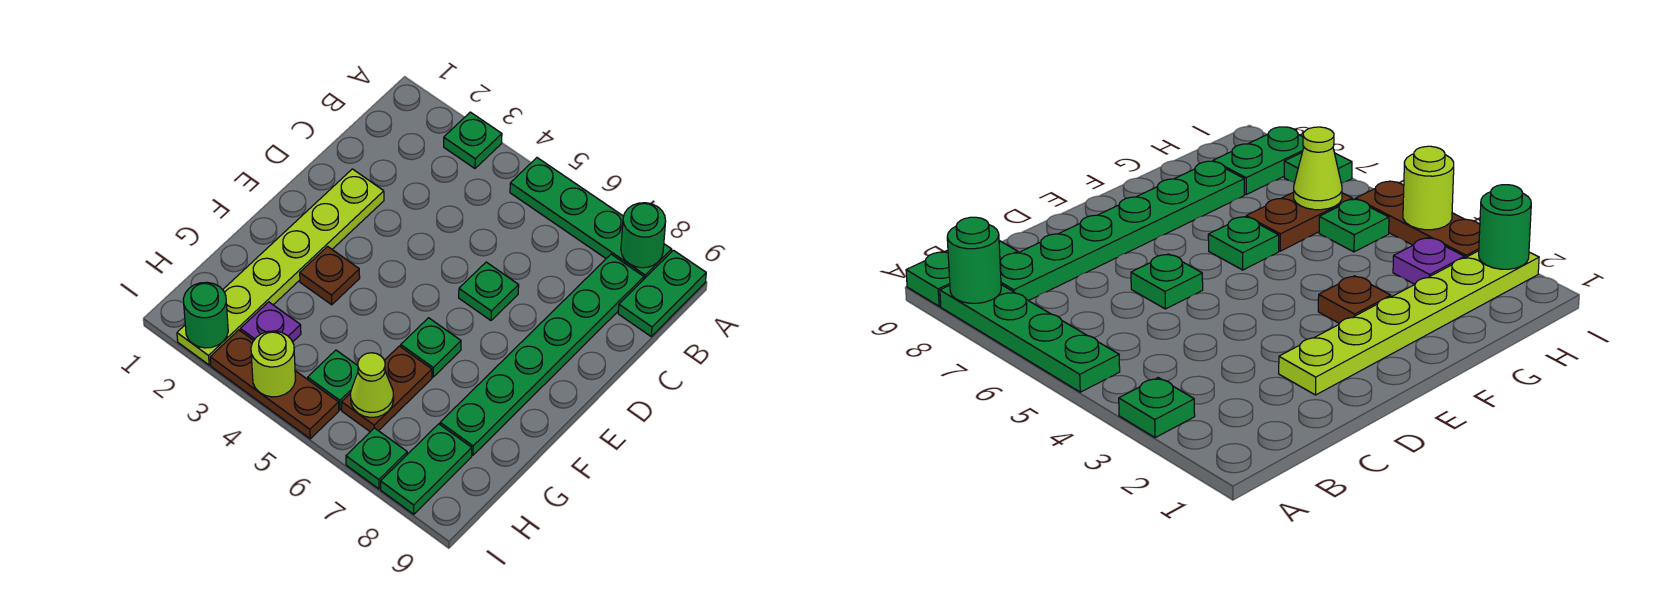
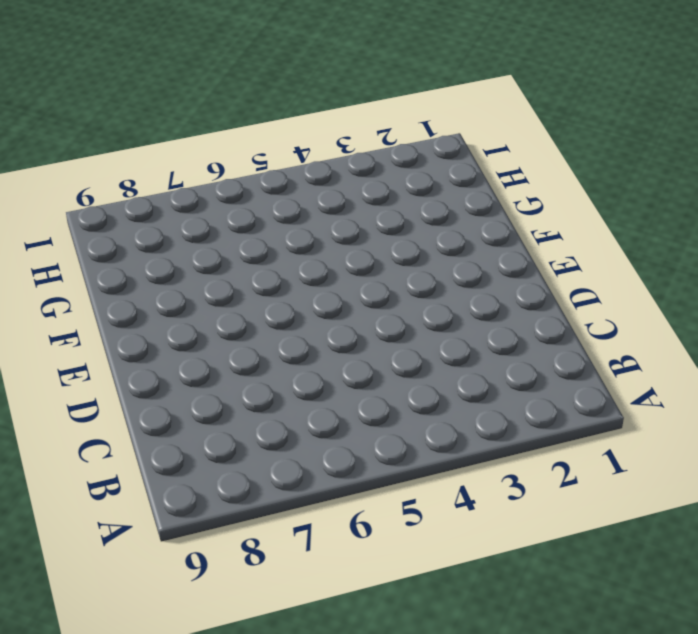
none -> green 1x1 plate [444,112,502,168]
none -> green 1x4 plate [510,158,672,279]
none -> green 1x2 plate [618,250,706,336]

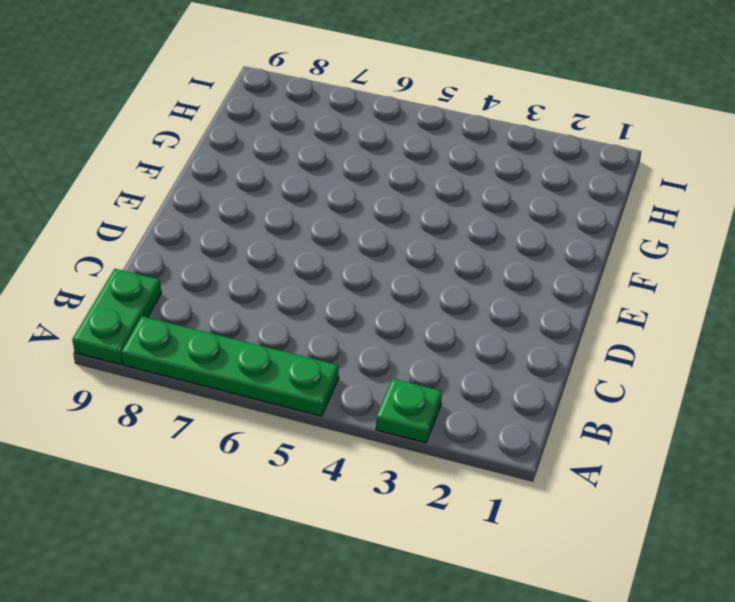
none -> green 1x6 plate [440,254,644,455]
none -> lime 1x6 plate [177,169,384,365]
none -> green 1x1 plate [459,262,519,320]

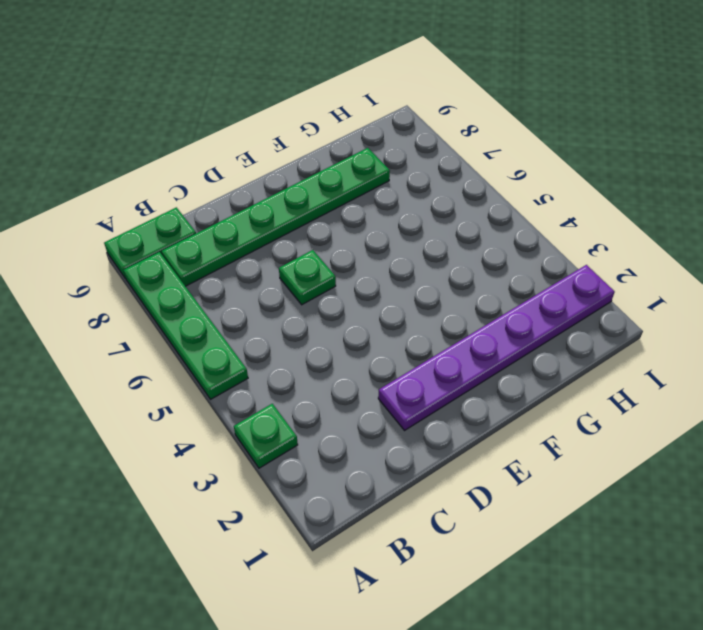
purple 1x6 plate [378,265,615,430] -> lime 1x6 plate [177,169,384,365]
none -> brown 1x1 plate [300,247,360,305]
none -> green 1x1 plate [401,318,461,377]
none -> brown 1x2 plate [342,346,432,432]

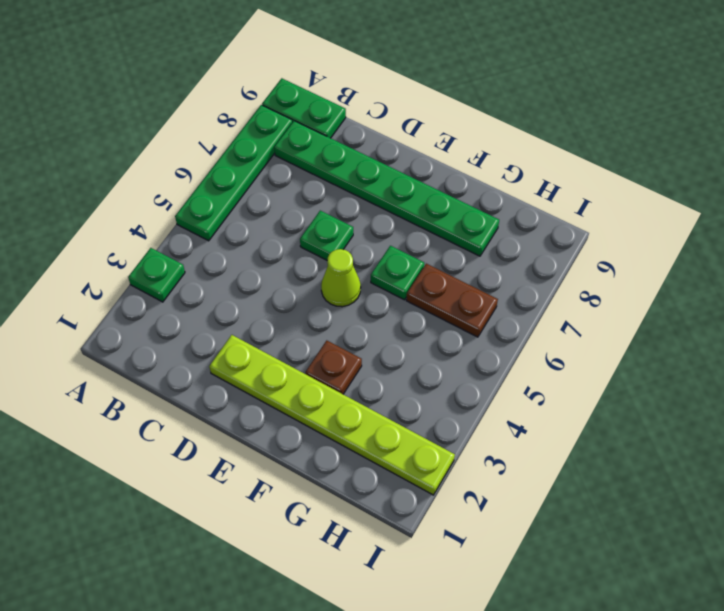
lime 1x1 cone [321,249,361,307] -> lime 1x1 cone moved to [350,353,394,417]
none -> purple 1x1 plate [240,302,301,342]
none -> green 1x1 plate [308,350,358,410]
none -> green 1x2 plate [381,424,472,514]

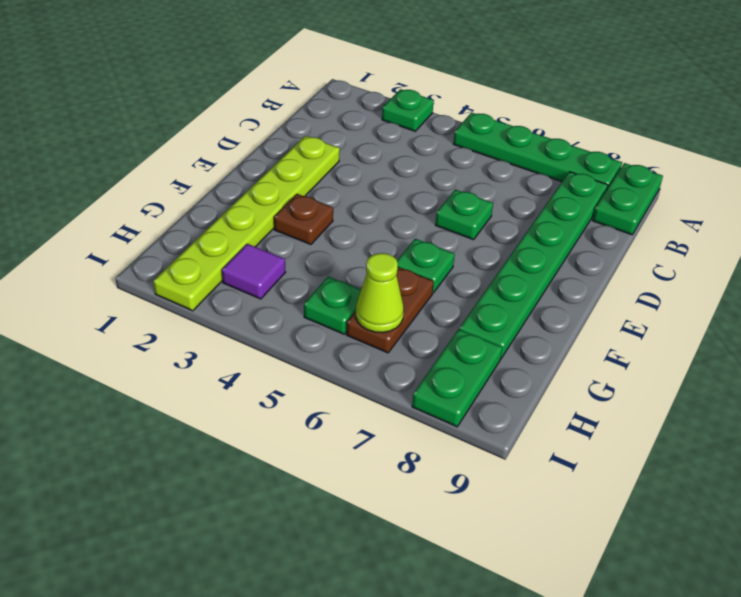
purple 1x1 tile [222,244,285,299] -> purple 1x1 plate [240,302,301,342]
none -> brown 1x3 plate [210,330,339,439]
none -> green 1x1 plate [346,428,407,489]
none -> green 1x1 round brick [621,203,666,268]

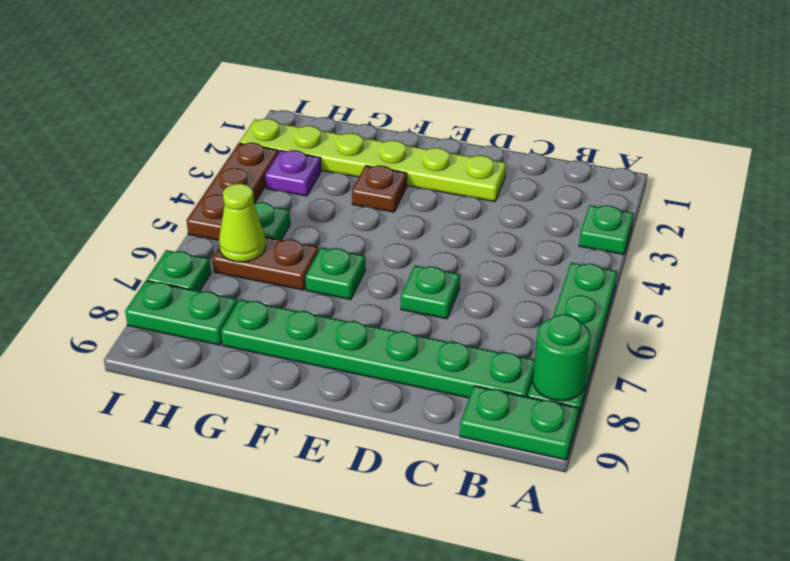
none -> green 1x1 round brick [183,282,228,348]
none -> lime 1x1 round brick [251,331,295,397]

